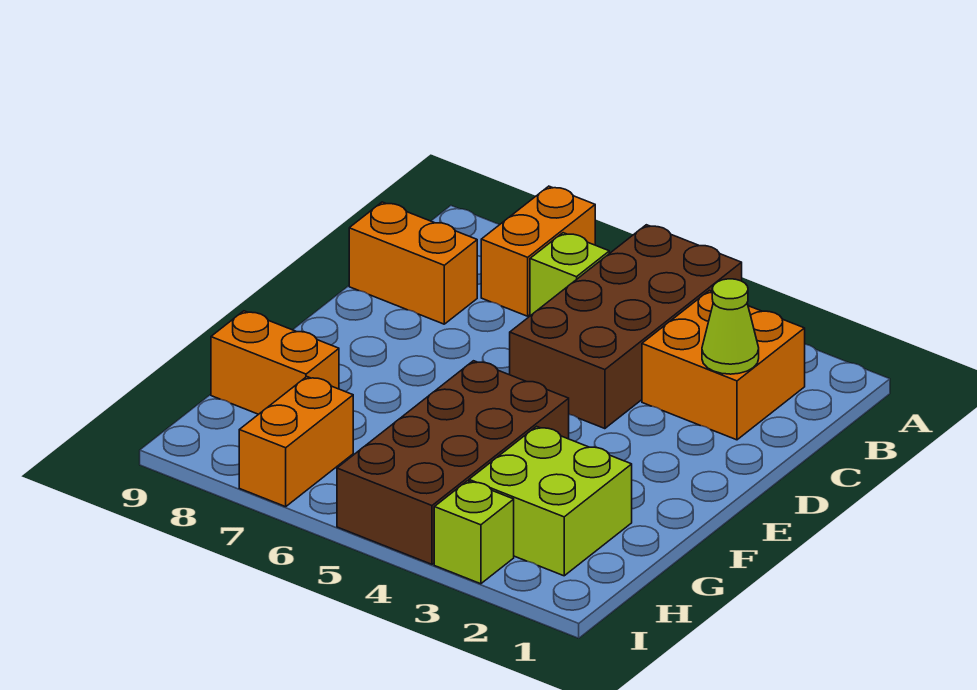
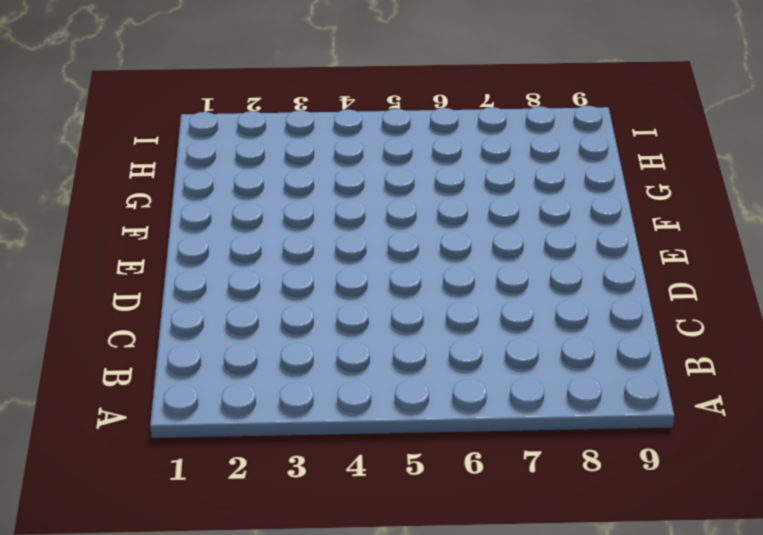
none -> brown 2x4 brick [510,225,742,429]
none -> orange 1x2 brick [481,186,595,316]

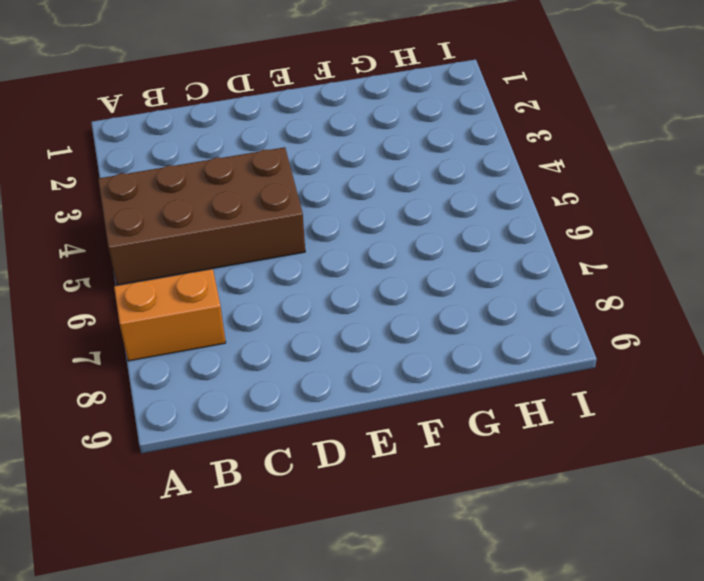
none -> orange 2x2 brick [642,290,805,440]
none -> lime 1x1 brick [530,233,609,316]

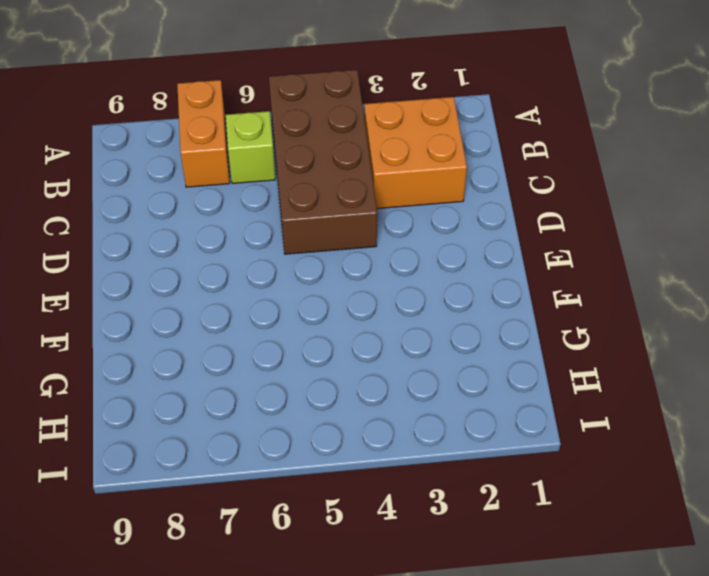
none -> orange 1x2 brick [349,202,477,324]
none -> brown 2x4 brick [337,361,569,564]

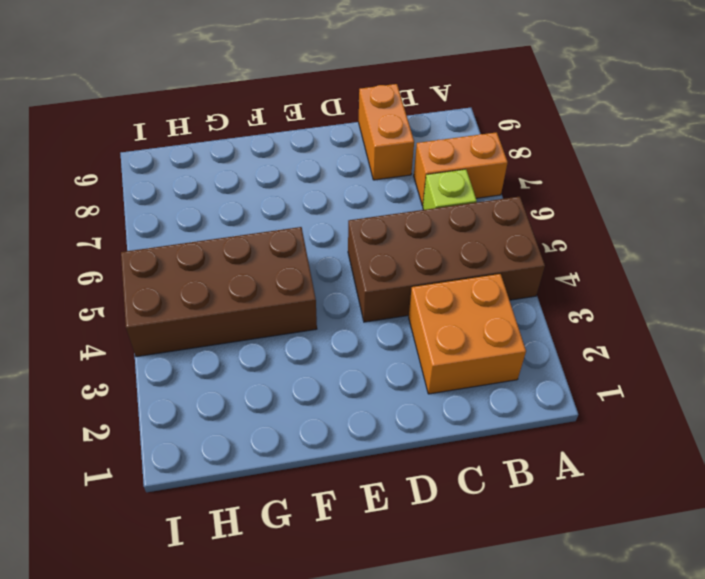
none -> lime 2x2 brick [469,426,632,576]
none -> orange 1x2 brick [211,311,339,414]

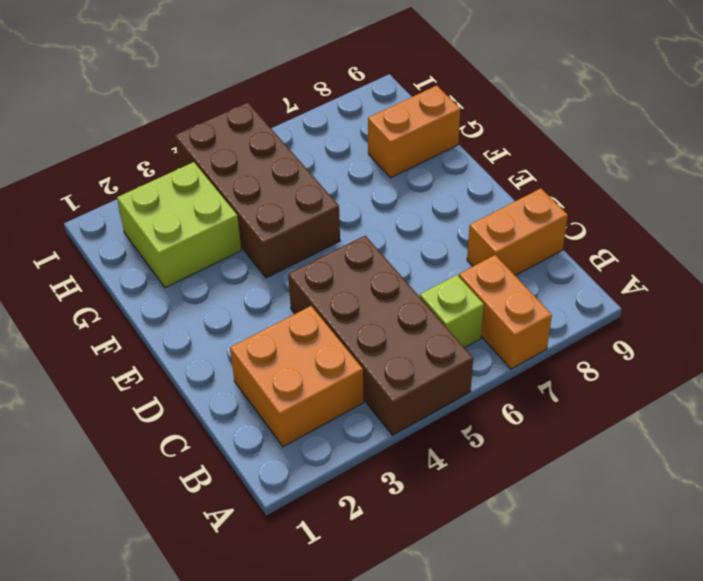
none -> orange 1x2 brick [239,377,353,507]
none -> lime 1x1 brick [434,481,514,584]

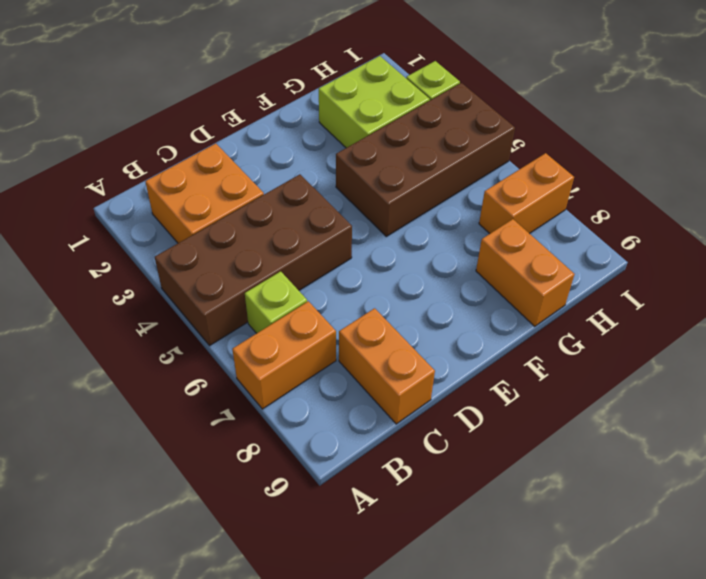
none -> lime 1x1 cone [702,279,759,374]

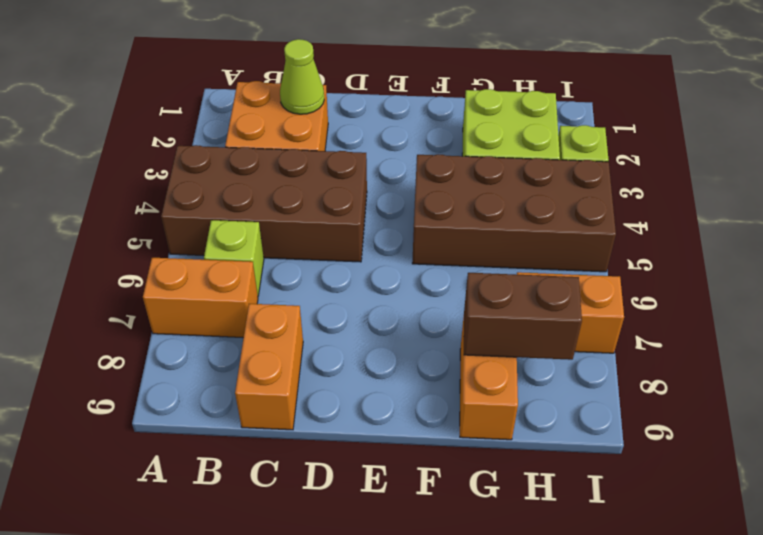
brown 1x2 brick [464,273,582,360] -> none

